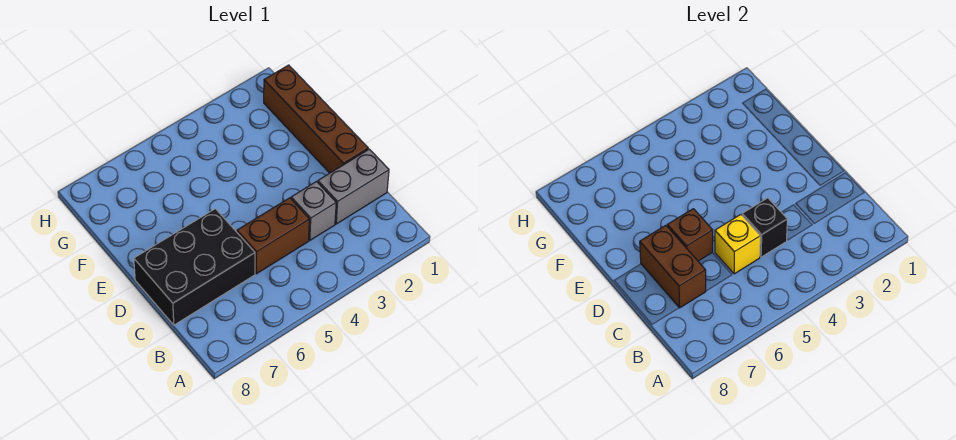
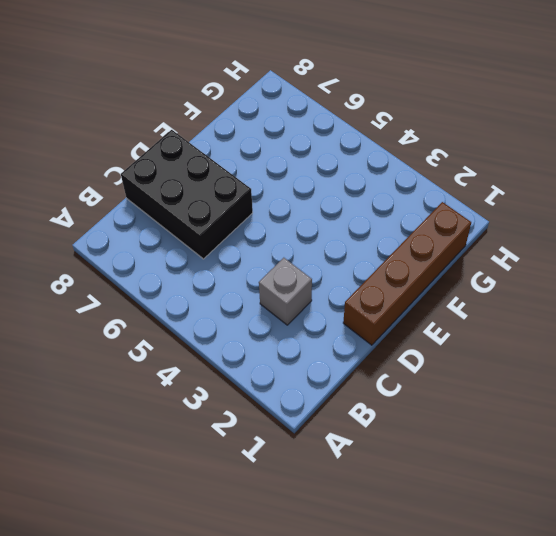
none -> grey 1x2 brick [318,149,389,224]
none -> brown 1x2 brick [237,198,309,274]

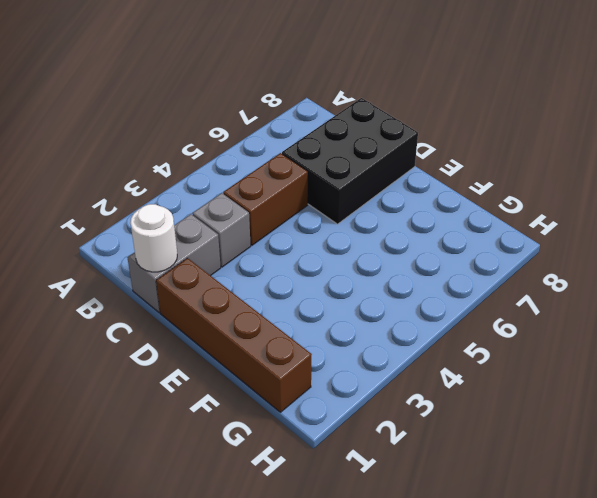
white 1x1 round brick [130,204,177,272] -> none
none -> black 1x1 brick [742,198,787,257]
none -> yellow 1x1 brick [715,215,760,274]

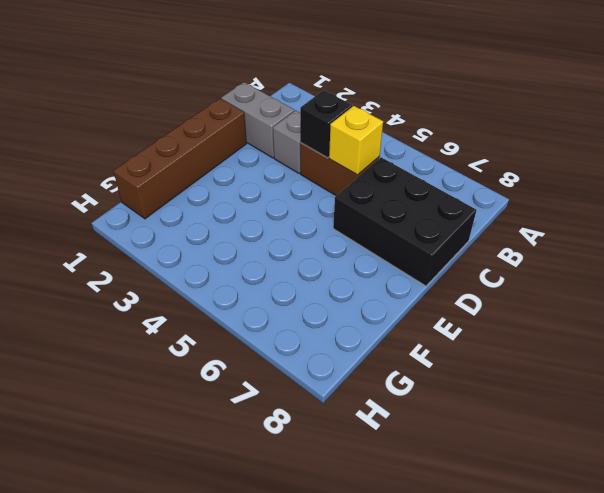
none -> brown 1x2 brick [640,225,706,308]
none -> brown 1x1 brick [667,209,713,261]

